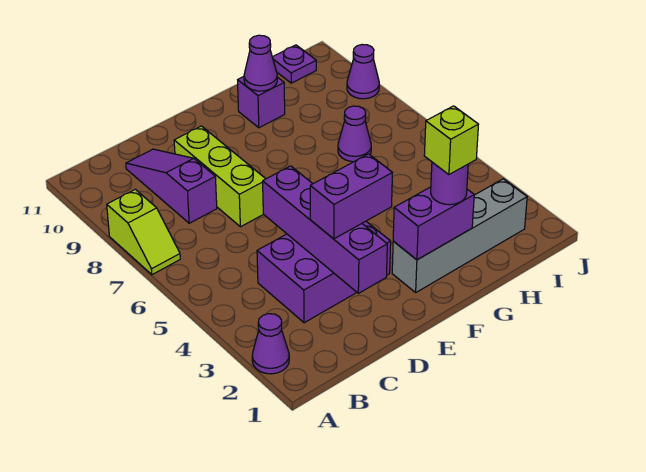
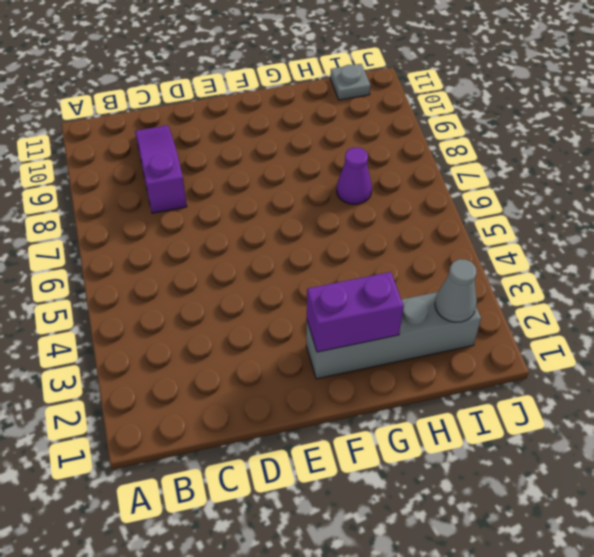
grey 1x1 cone [435,259,477,322] -> none
grey 1x1 plate [330,64,371,100] -> purple 1x1 plate [272,45,316,83]
none -> purple 1x1 cone [252,314,289,374]
none -> lime 1x2 slope [107,189,180,275]
none -> purple 2x3 brick [257,221,391,323]

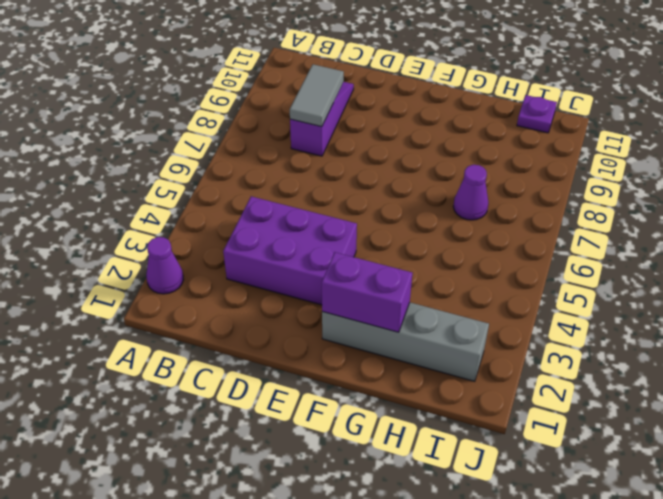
grey 1x2 tile [290,64,344,127] -> none
none -> lime 1x2 slope [107,189,180,275]
none -> lime 1x3 brick [174,126,265,227]
none -> purple 1x1 brick [238,77,285,128]

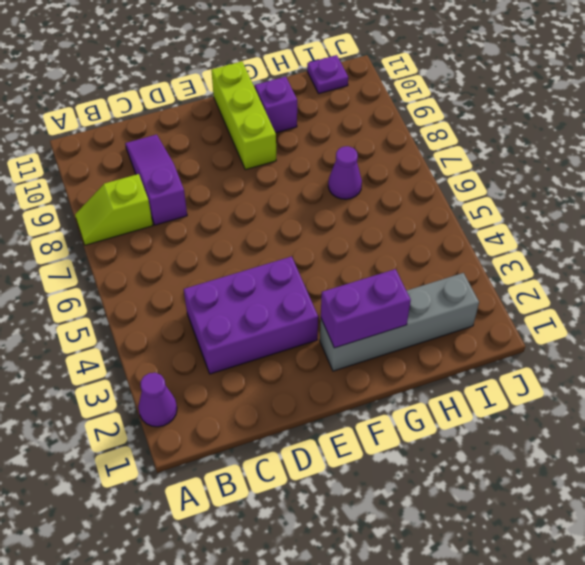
lime 1x2 slope [75,174,153,245] -> lime 1x2 slope turned to [107,189,180,275]
lime 1x3 brick [211,62,276,170] -> lime 1x3 brick moved to [174,126,265,227]
none -> purple 1x1 cone [347,45,379,99]
none -> purple 1x4 brick [263,166,387,293]
none -> purple 1x1 cone [244,35,277,91]

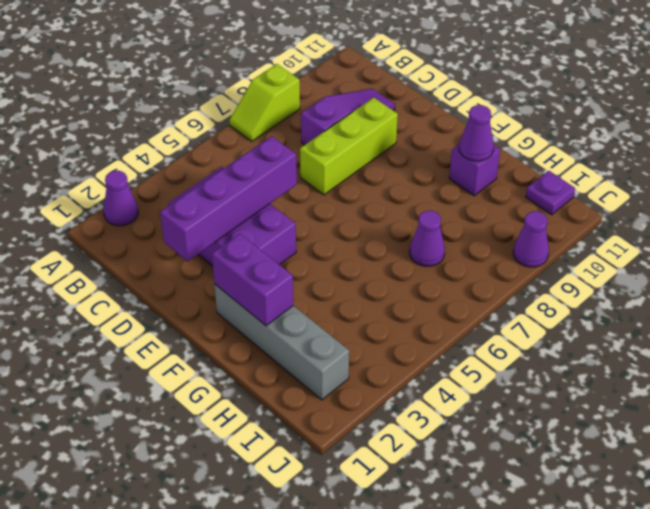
none -> purple 1x2 brick [310,154,392,239]
none -> purple 1x1 round brick [431,162,468,205]
none -> lime 1x1 brick [424,106,479,175]

